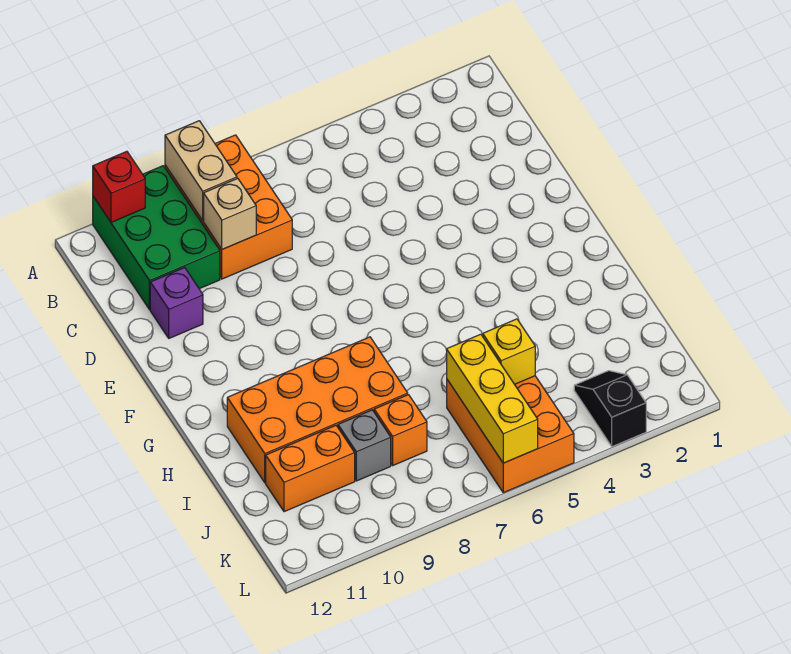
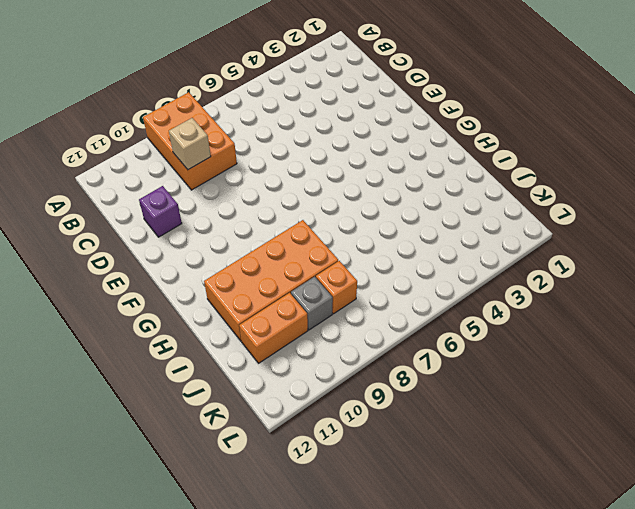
none -> green 2x3 brick [93,166,220,310]
none -> orange 2x3 brick [447,376,574,493]
none -> black 1x2 slope [574,371,646,447]

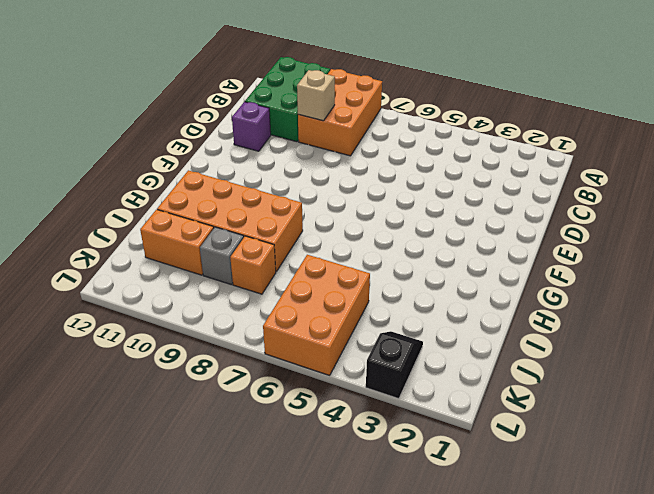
none -> tan 1x2 brick [165,121,237,220]
none -> red 1x1 brick [93,151,145,222]
none -> yellow 1x1 brick [483,319,535,384]

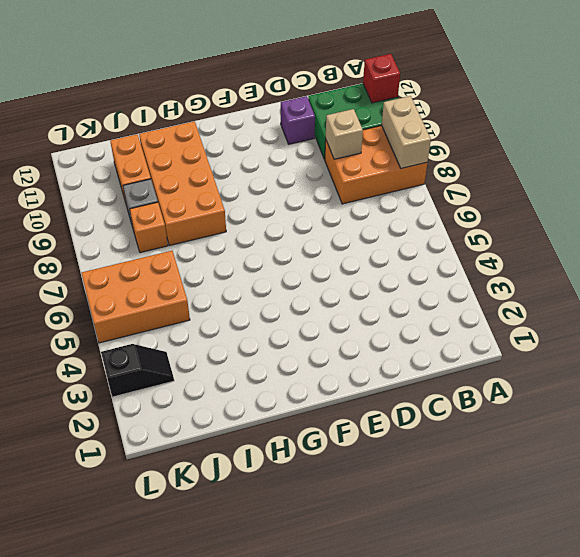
tan 1x2 brick [382,96,431,168] -> tan 1x2 brick turned to [165,121,237,220]
none -> yellow 1x1 brick [483,319,535,384]
none -> yellow 1x3 brick [447,334,538,463]

